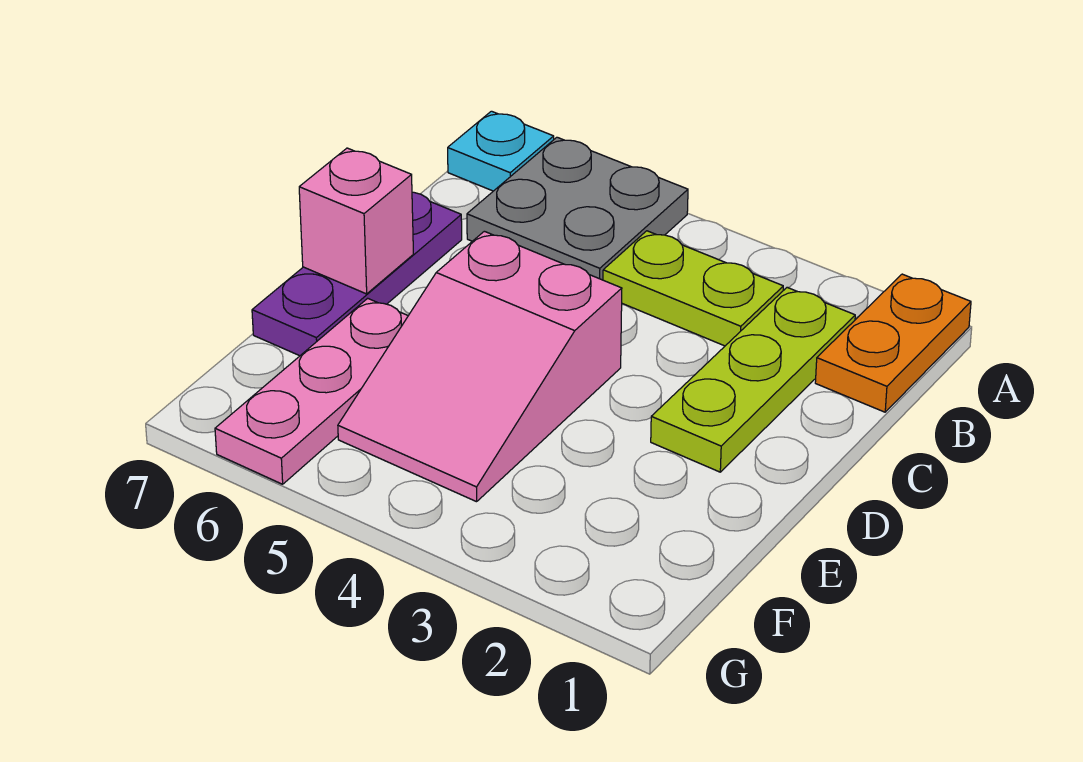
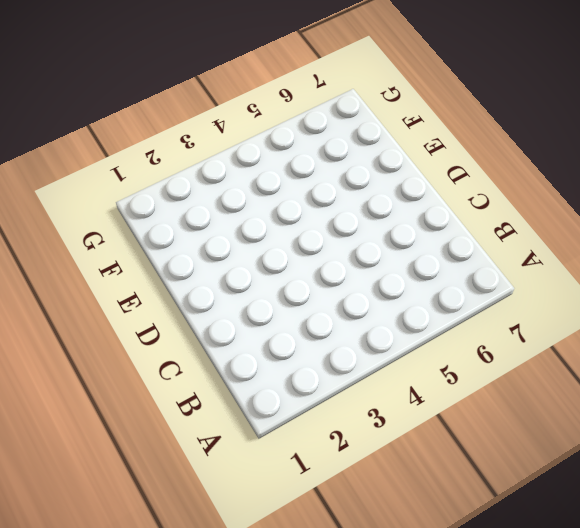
none -> orange 1x2 plate [815,274,971,412]
none -> grey 2x2 plate [467,137,688,280]

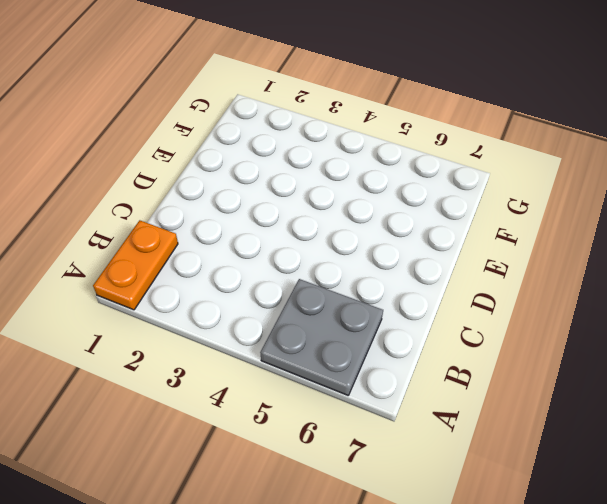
none -> cyan 1x1 plate [448,111,554,191]
none -> lime 1x3 plate [651,288,855,472]

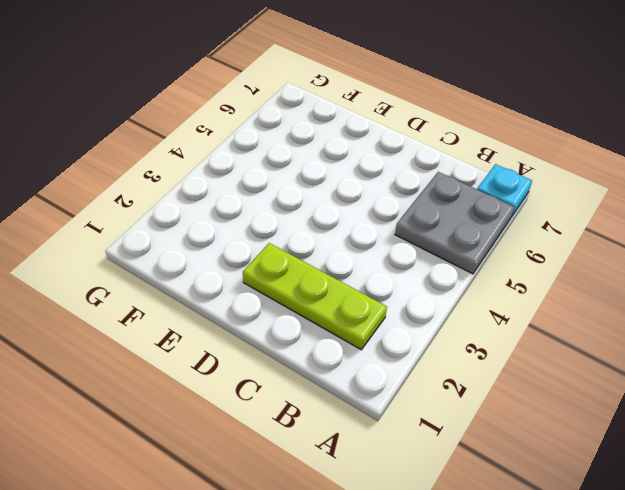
none -> orange 1x2 plate [815,274,971,412]
none -> lime 1x2 plate [603,231,783,346]

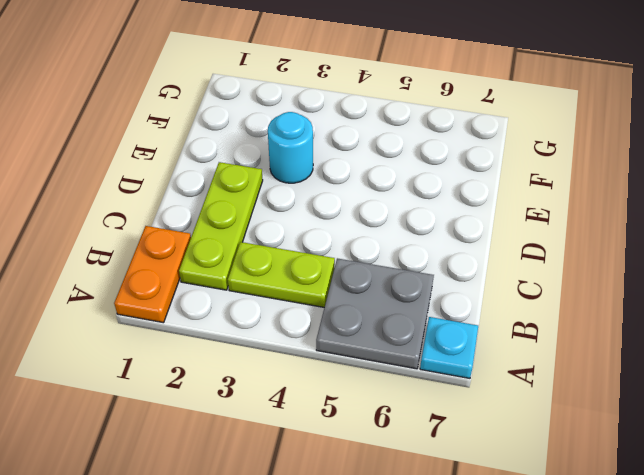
cyan 1x1 round brick [268,112,313,183] -> none
none -> purple 1x3 plate [252,192,462,356]
none -> pink 2x3 slope [338,231,622,502]

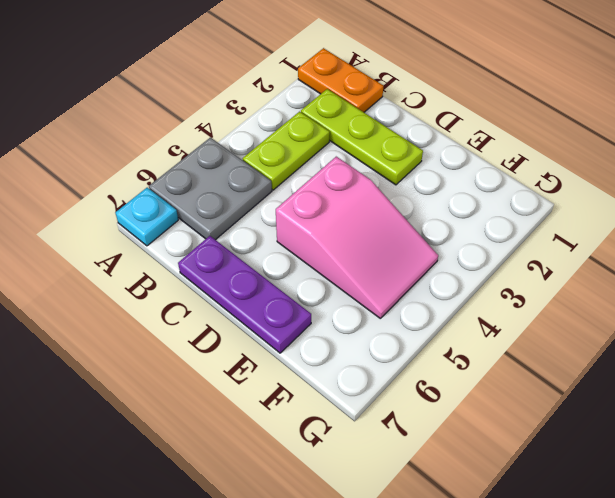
none -> pink 1x3 plate [215,298,408,484]
none -> pink 1x1 brick [299,148,413,294]

